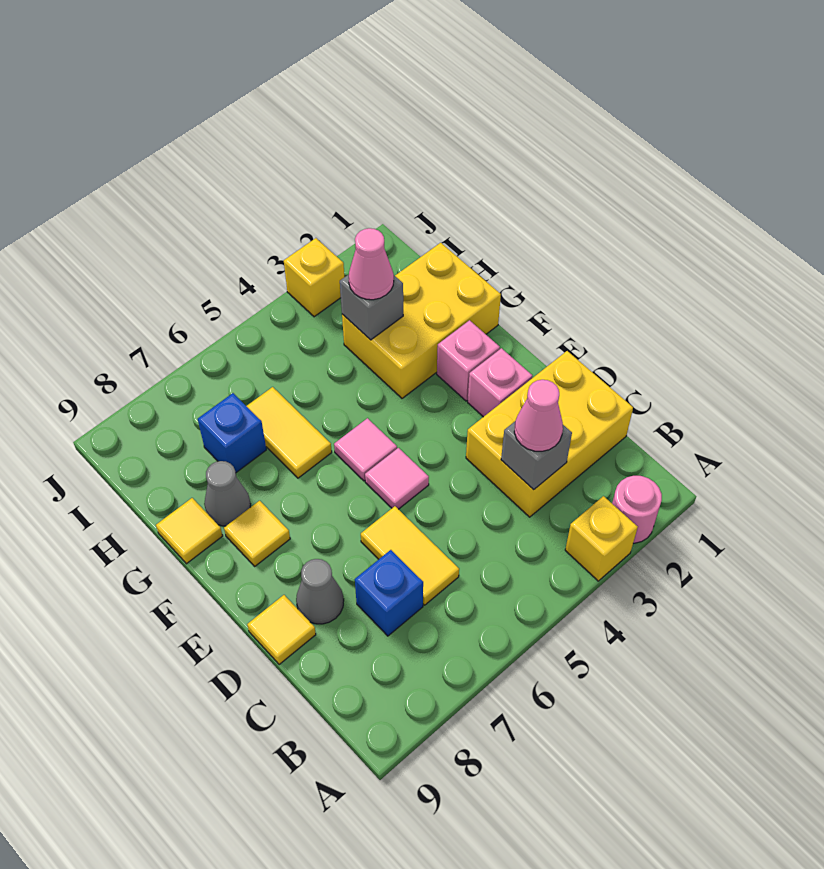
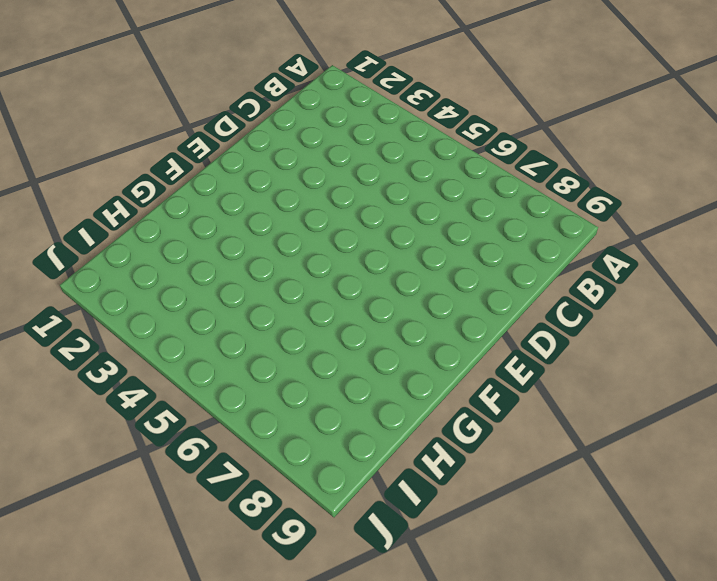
none -> pink 1x1 round brick [612,476,662,543]
none -> yellow 1x1 brick [565,496,638,581]
none -> yellow 2x3 brick [466,351,633,517]

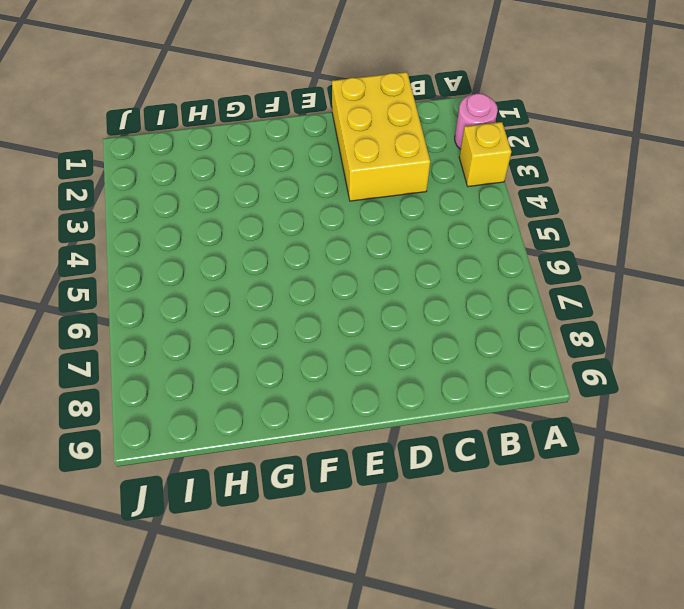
none -> yellow 1x2 tile [361,506,459,605]
none -> blue 1x1 brick [355,550,423,636]
none -> grey 1x1 cone [296,559,344,624]

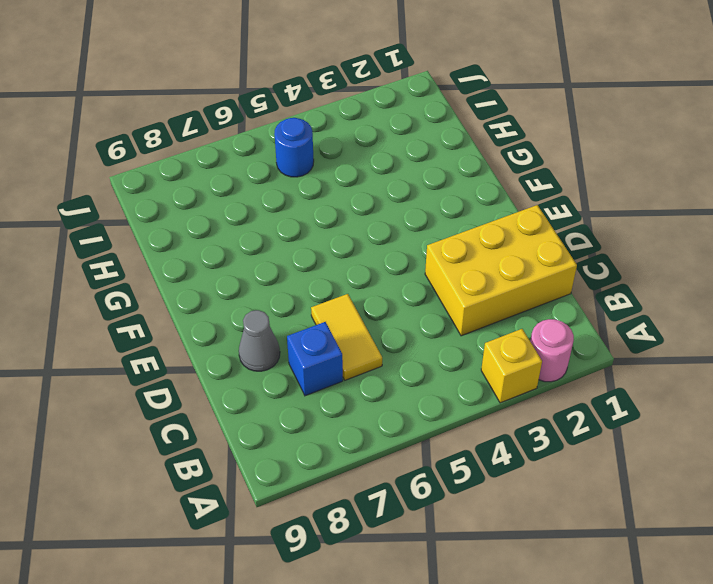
blue 1x1 round brick [274,118,314,177] -> none
none -> yellow 1x1 tile [247,595,316,665]
none -> pink 1x1 brick [468,348,532,417]
none -> pink 1x1 tile [365,448,429,509]

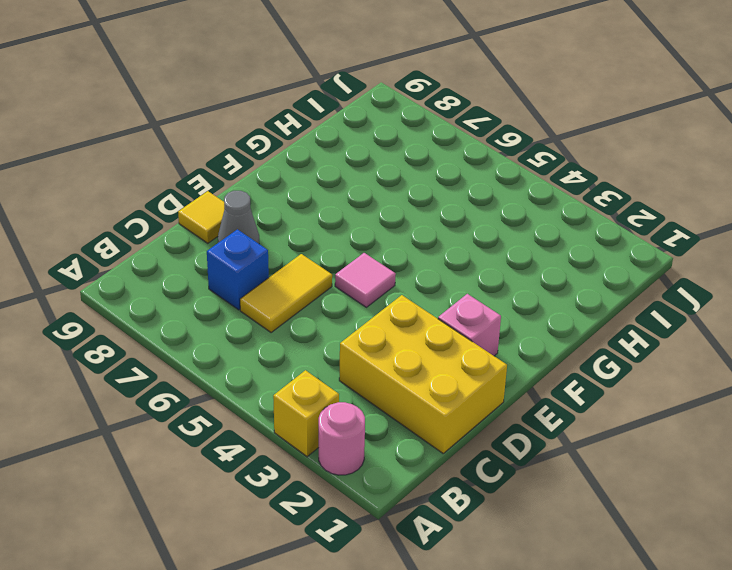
none -> pink 1x1 brick [437,320,500,401]
none -> pink 1x1 tile [334,418,397,481]
none -> yellow 1x1 tile [224,501,290,566]

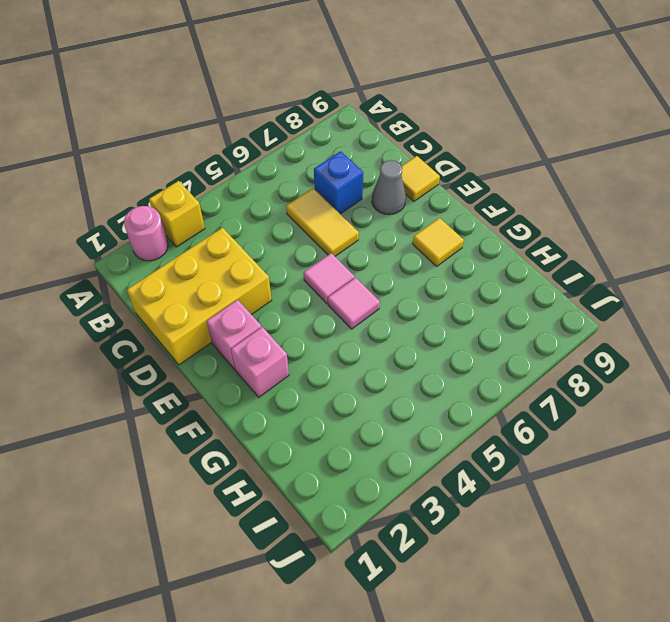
none -> yellow 2x3 brick [342,243,501,398]
none -> yellow 1x2 tile [247,387,332,478]
none -> grey 1x1 cone [204,461,251,526]

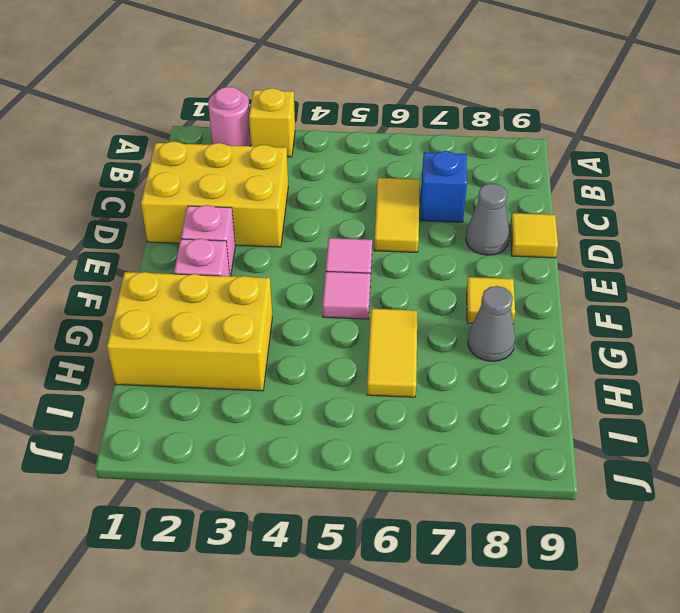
none -> yellow 1x1 tile [156,498,223,564]
none -> blue 1x1 brick [198,393,266,473]
none -> yellow 1x1 brick [284,238,344,317]

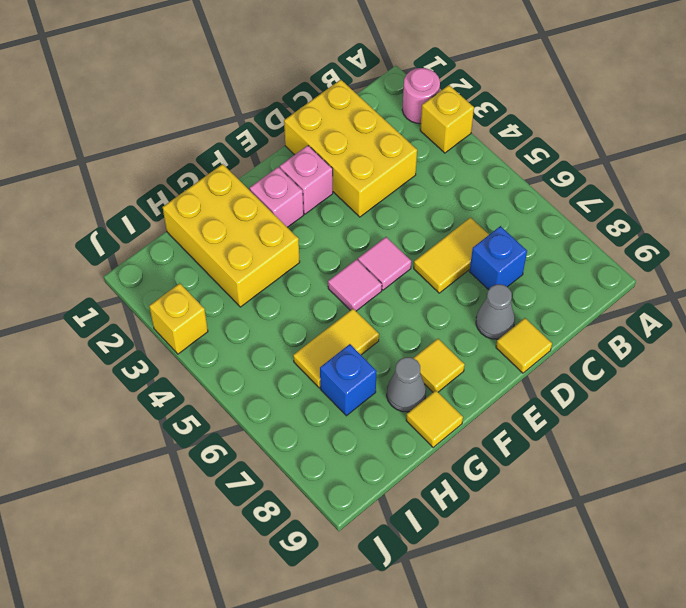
none -> grey 1x1 brick [501,422,572,490]
none -> grey 1x1 brick [340,274,403,340]
none -> pink 1x1 cone [514,380,563,451]

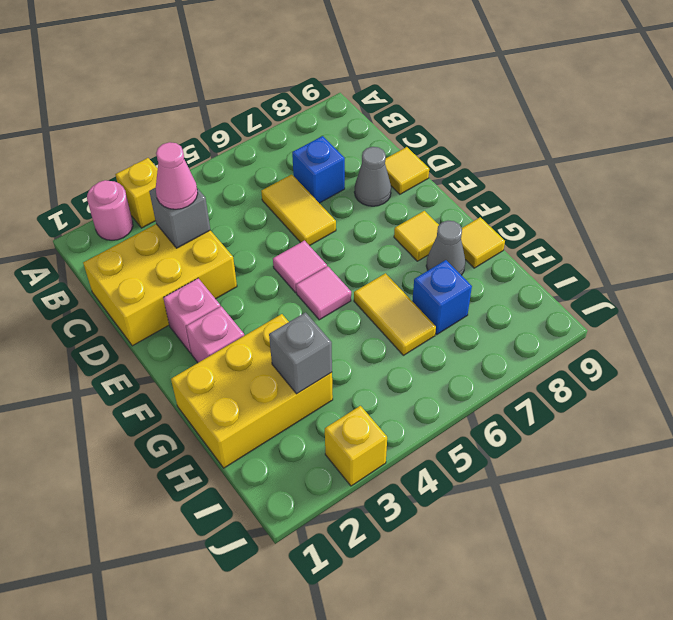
none -> pink 1x1 cone [349,228,394,300]

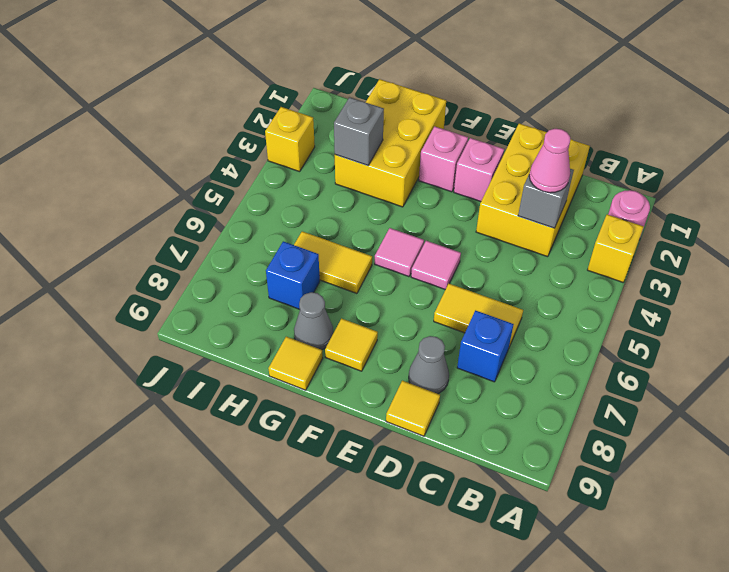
none -> pink 1x1 cone [349,228,394,300]

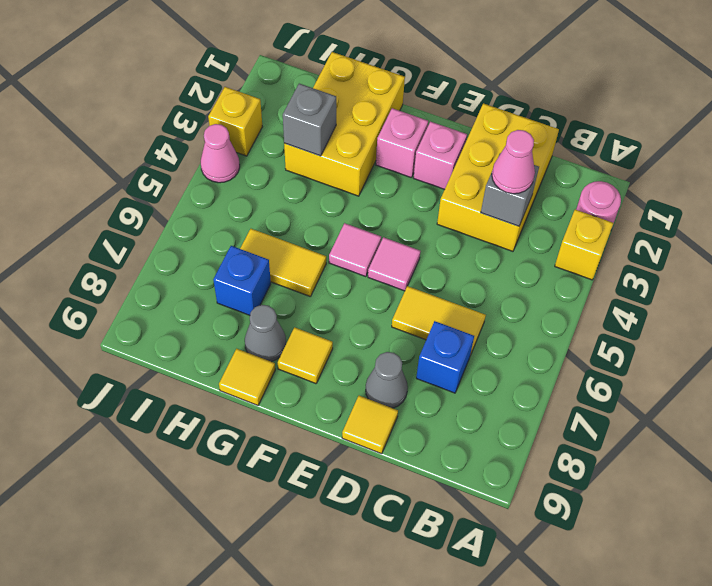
pink 1x1 cone [201,124,240,183] -> pink 1x1 cone moved to [349,228,394,300]

